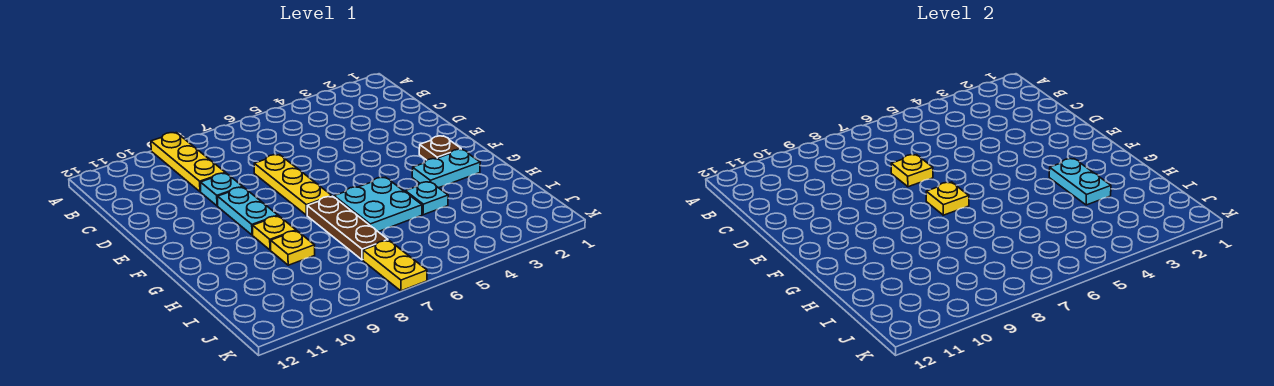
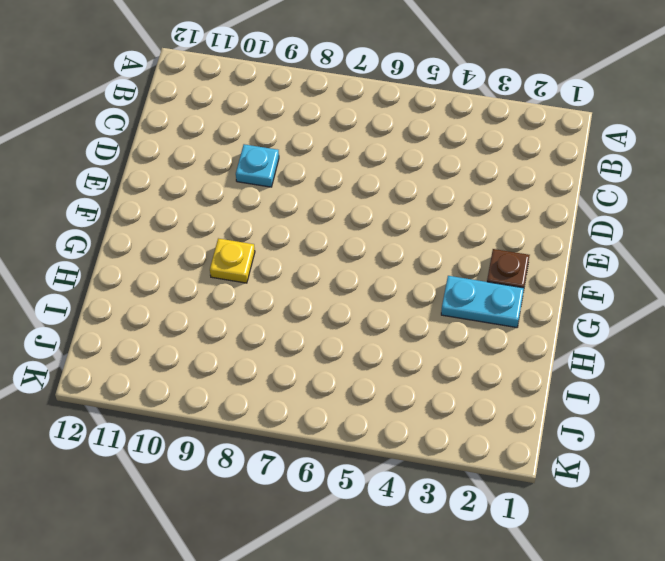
none -> yellow 1x3 plate [151,133,225,192]
none -> yellow 1x3 plate [254,155,332,215]
none -> cyan 1x2 plate [218,187,278,235]

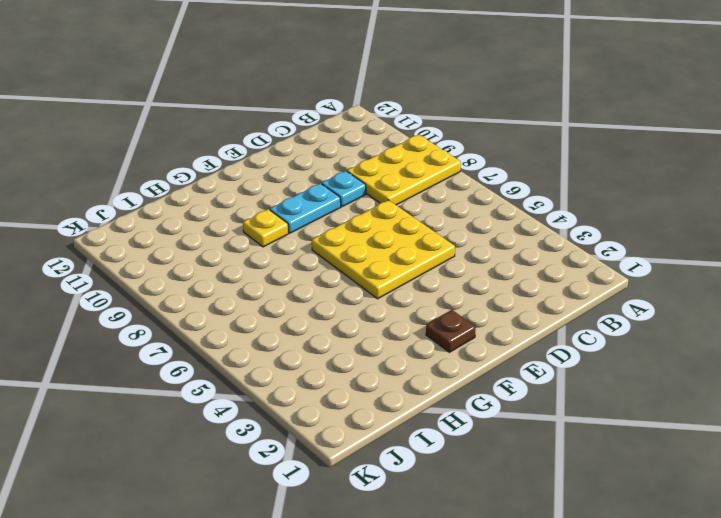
yellow 2x3 plate [347,135,461,205] -> yellow 1x3 plate [151,133,225,192]
yellow 3x3 plate [312,200,455,299] -> yellow 1x3 plate [254,155,332,215]
none -> cyan 1x2 plate [412,149,480,188]
none -> cyan 2x2 plate [334,177,422,232]
none -> brown 1x3 plate [307,196,388,260]

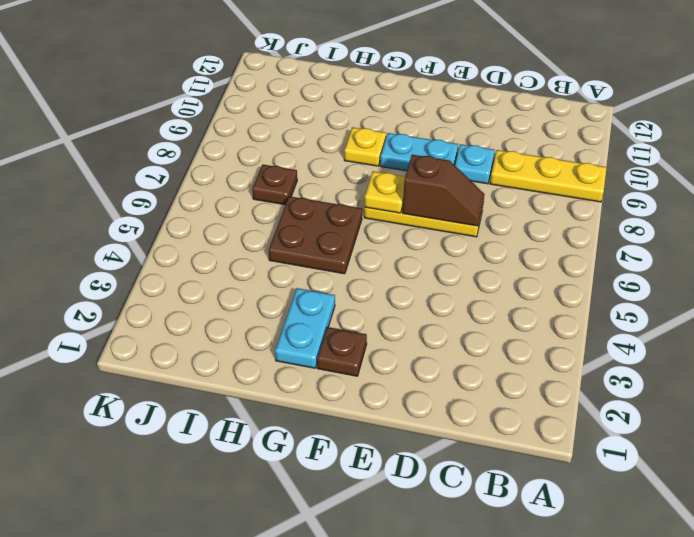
brown 1x2 slope [403,155,485,226] -> yellow 1x1 plate [891,155,933,187]
brown 2x2 plate [269,196,362,274] -> cyan 2x2 plate [334,177,422,232]
brown 1x1 plate [252,165,297,205] -> brown 1x3 plate [307,196,388,260]
none -> cyan 1x1 plate [405,182,448,215]
none -> yellow 1x1 plate [271,231,315,265]
none -> yellow 1x2 plate [363,240,427,291]

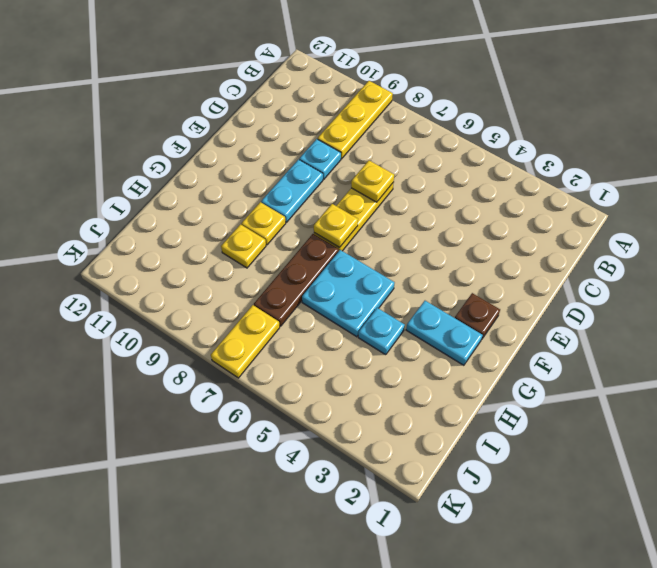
none -> cyan 1x2 plate [1049,159,1111,205]

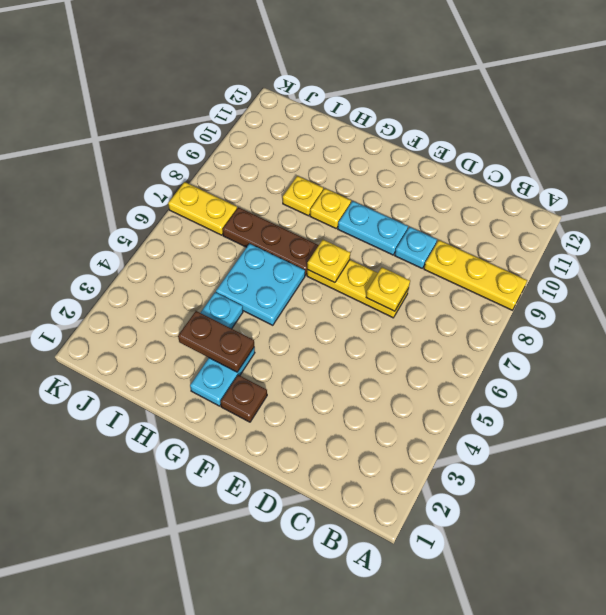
brown 1x2 plate [178,311,254,372] -> cyan 1x2 plate [1049,159,1111,205]

